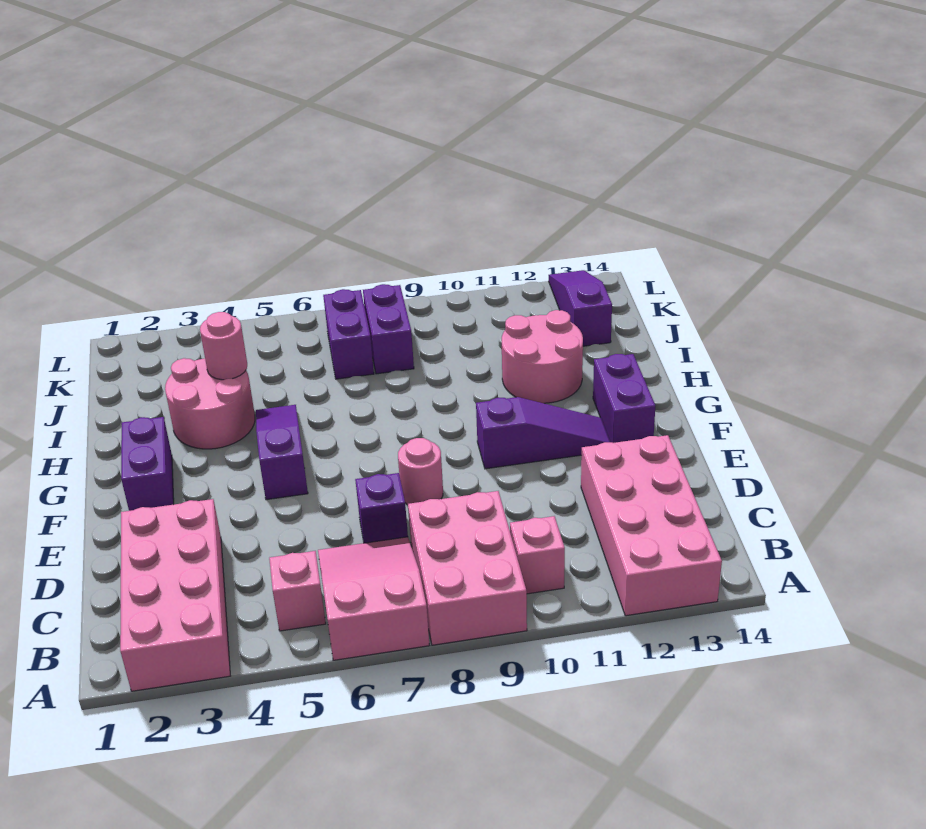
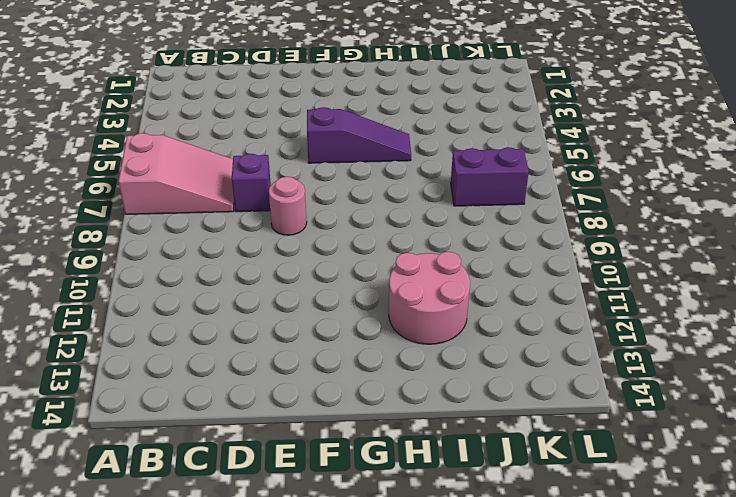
none -> pink 2x4 brick [120,499,230,691]
none -> pink 2x3 brick [408,491,527,645]
none -> pink 2x4 brick [581,435,722,616]

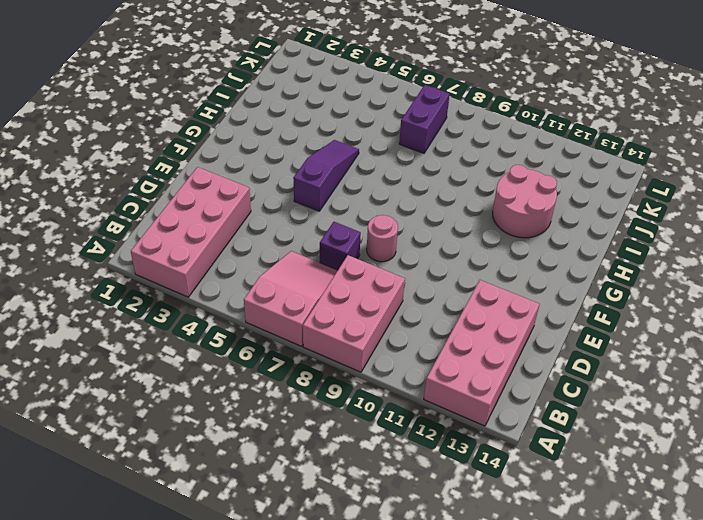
none -> pink 1x1 brick [269,551,326,631]
none -> pink 1x1 brick [510,516,565,594]
none -> purple 1x2 brick [121,417,174,511]

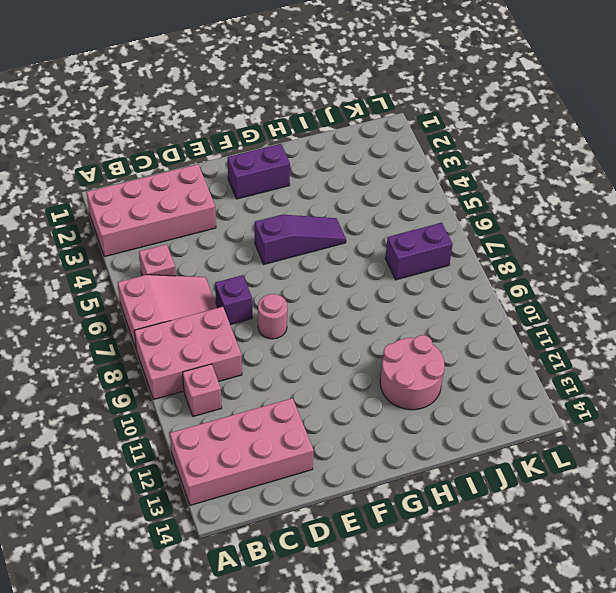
none -> purple 1x3 slope [476,397,610,469]
none -> purple 1x2 brick [593,354,655,443]
none -> pink 2x2 round brick [165,358,255,449]

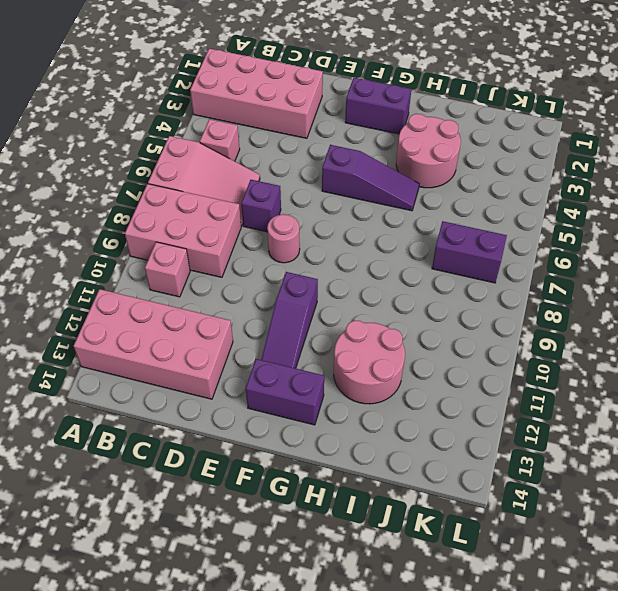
none -> purple 1x2 brick [363,284,414,374]
none -> purple 1x3 slope [549,270,612,346]
none -> pink 1x1 round brick [200,312,247,380]

